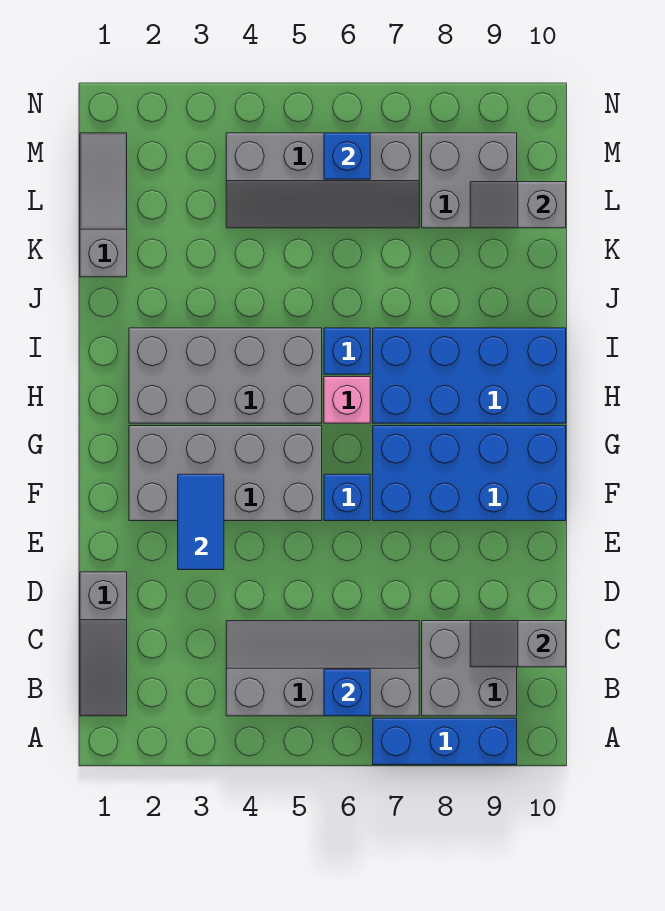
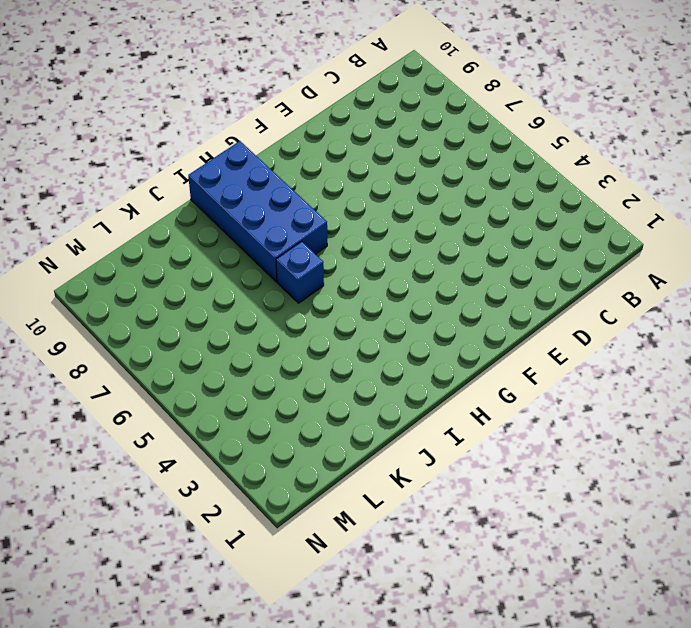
none -> blue 1x3 brick [373,718,517,765]
none -> grey 1x3 slope [80,572,127,716]
none -> grey 2x4 slope [226,621,419,716]

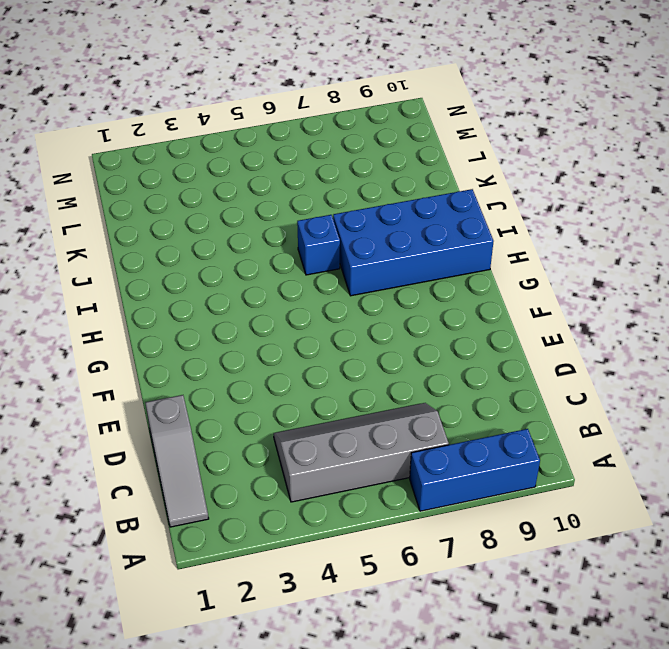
none -> grey 2x2 brick [422,621,517,716]
none -> grey 2x4 brick [129,426,322,521]
none -> blue 1x1 brick [324,474,370,521]

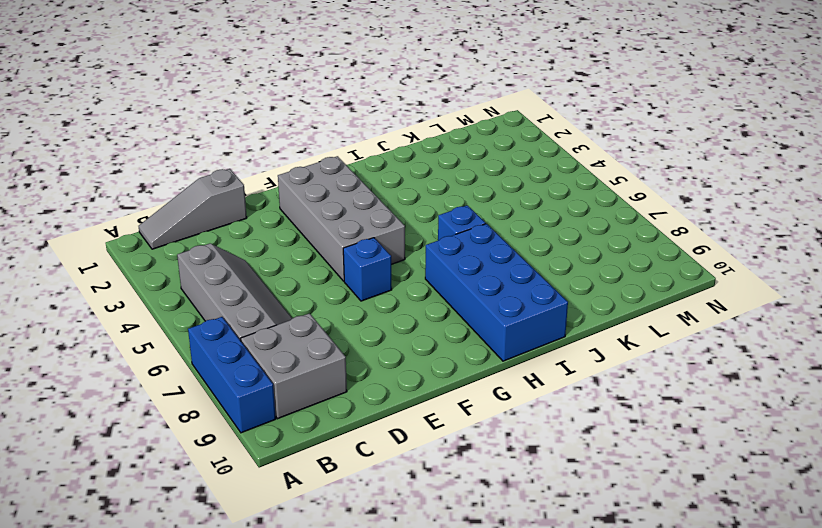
none -> blue 2x4 brick [373,426,566,521]
none -> grey 2x4 brick [129,328,322,423]
none -> pink 1x1 brick [324,377,370,423]

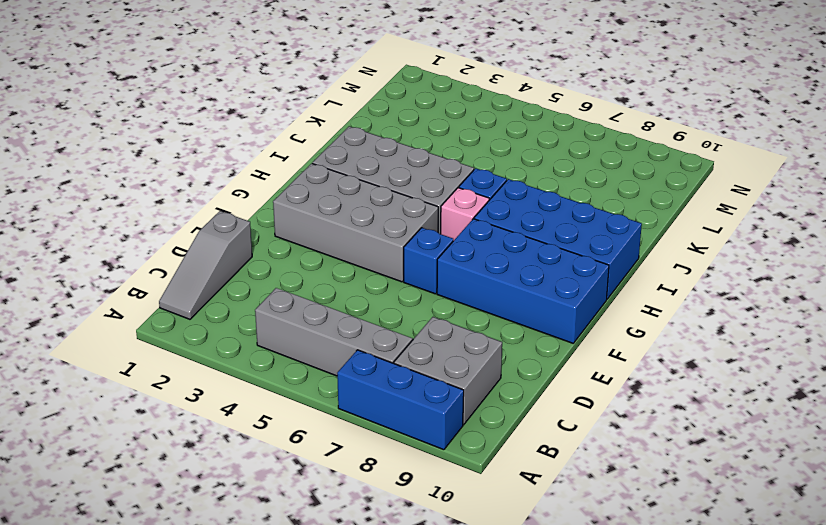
none -> grey 1x3 slope [80,133,127,277]
none -> grey 2x4 slope [226,133,419,228]
none -> grey 2x2 brick [422,133,517,228]

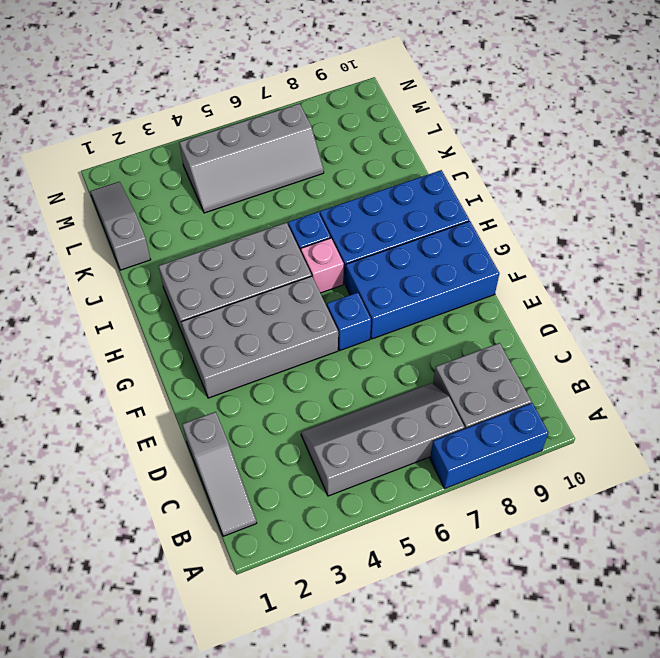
none -> grey 2x2 brick [422,133,517,228]
none -> blue 1x1 brick [324,669,370,716]
none -> grey 1x2 slope [470,621,566,667]

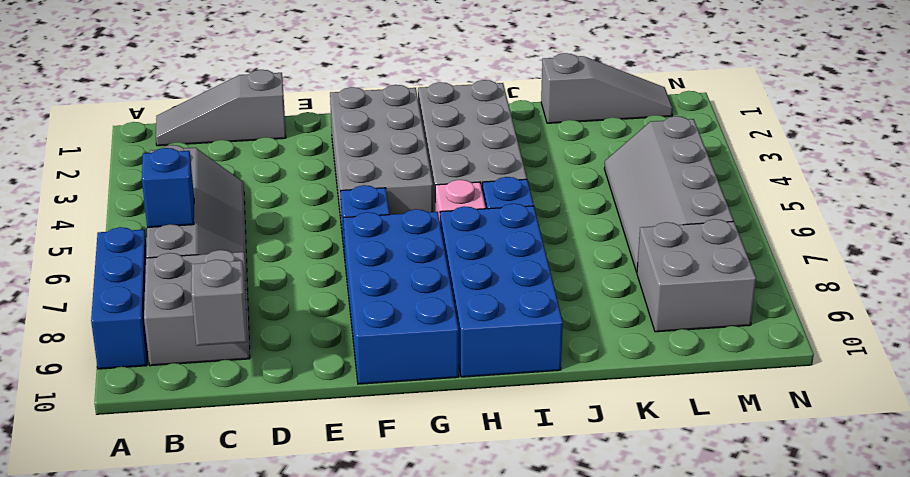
none -> blue 1x2 tile [178,474,224,570]
none -> grey 1x2 slope [470,182,566,228]
none -> blue 1x1 brick [324,133,370,179]

